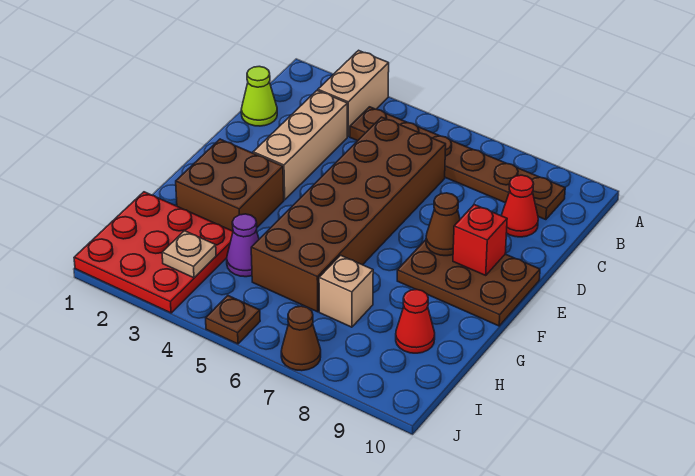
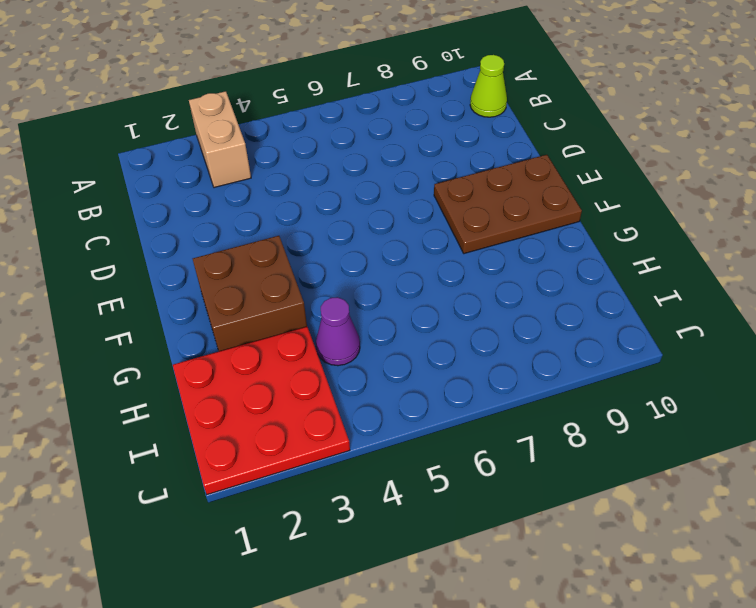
lime 1x1 cone [470,55,507,117] -> lime 1x1 cone moved to [241,66,277,126]
none -> brown 1x6 plate [350,107,565,220]
none -> tan 1x3 brick [253,91,347,200]
none -> brown 2x6 brick [251,117,446,312]

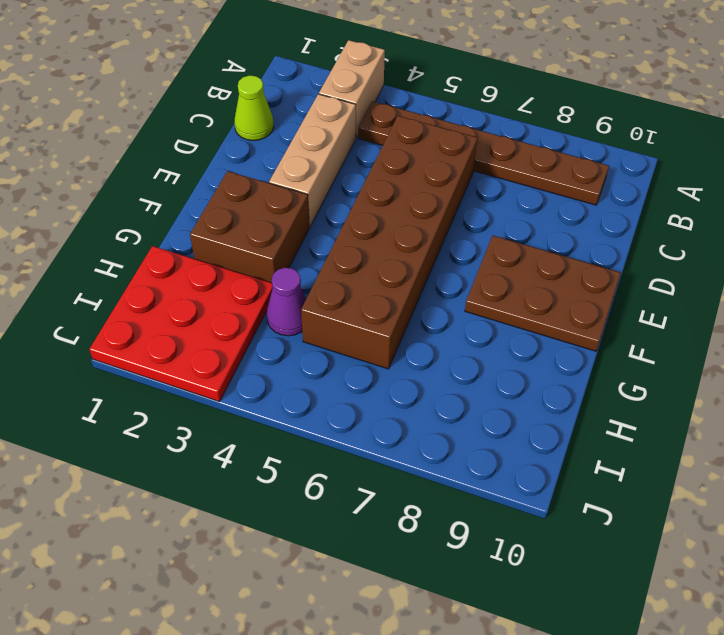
none -> red 1x1 cone [501,175,538,237]
none -> tan 1x1 brick [319,255,373,327]
none -> red 1x1 cone [396,289,435,353]

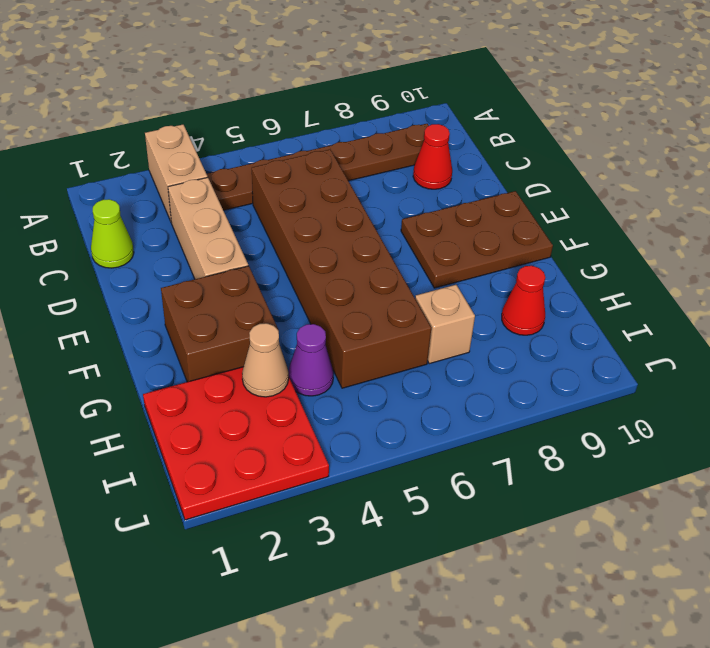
tan 1x1 cone [242,323,289,397] -> none
none -> brown 1x1 plate [206,296,260,344]
none -> brown 1x1 cone [281,306,321,371]
none -> brown 1x1 cone [426,193,460,256]

